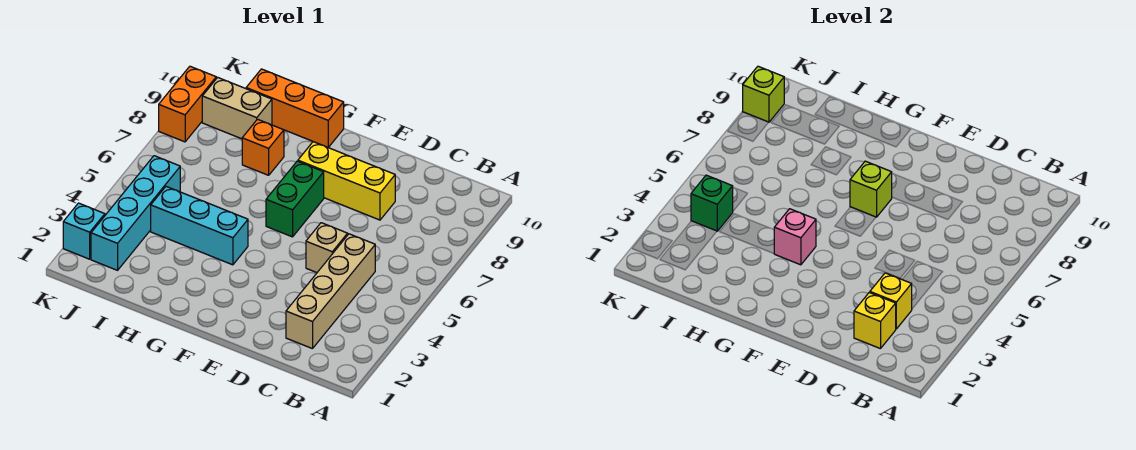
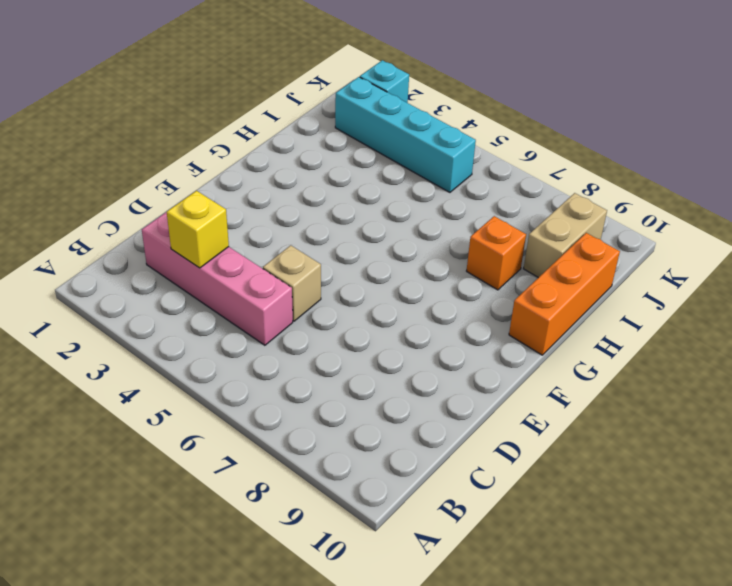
pink 1x4 brick [142,212,293,345] -> tan 1x4 brick [286,234,375,349]
none -> yellow 1x3 brick [298,142,395,220]
none -> green 1x2 brick [266,161,324,237]
none -> cyan 1x3 brick [151,187,248,265]

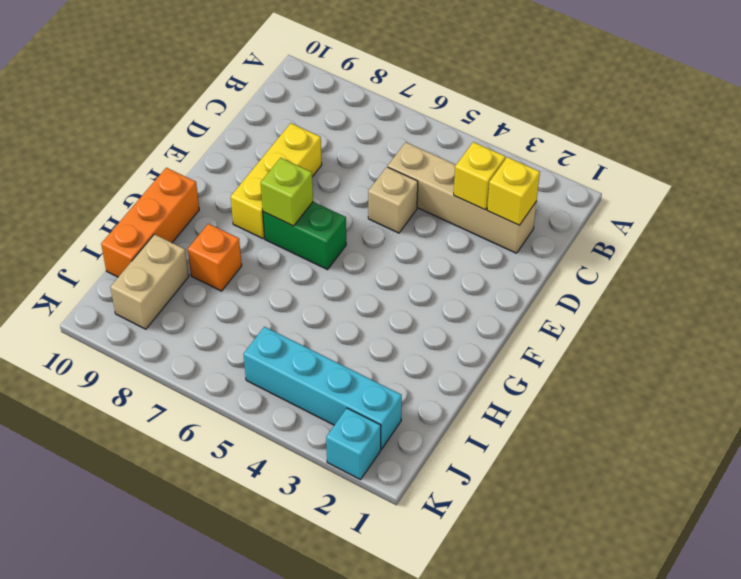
none -> cyan 1x3 brick [151,187,248,265]
none -> orange 1x2 brick [159,66,216,142]
none -> pink 1x1 brick [774,209,816,265]

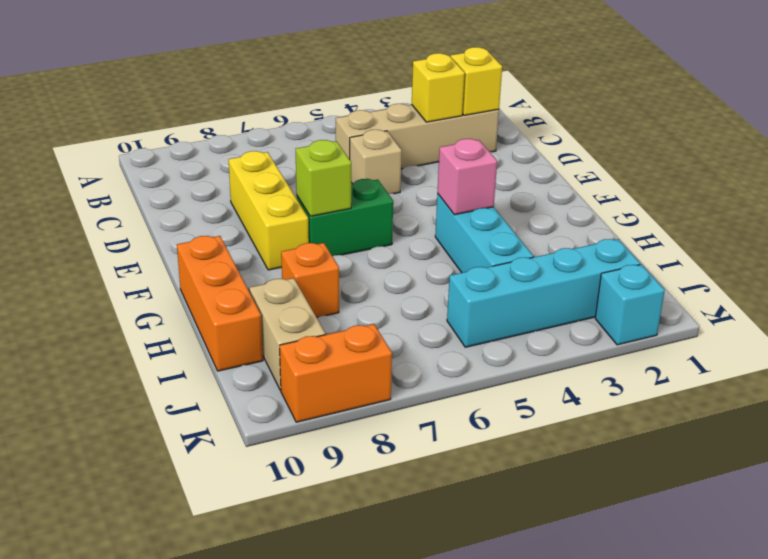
none -> green 1x1 brick [691,175,733,231]
none -> lime 1x1 brick [743,66,784,122]

